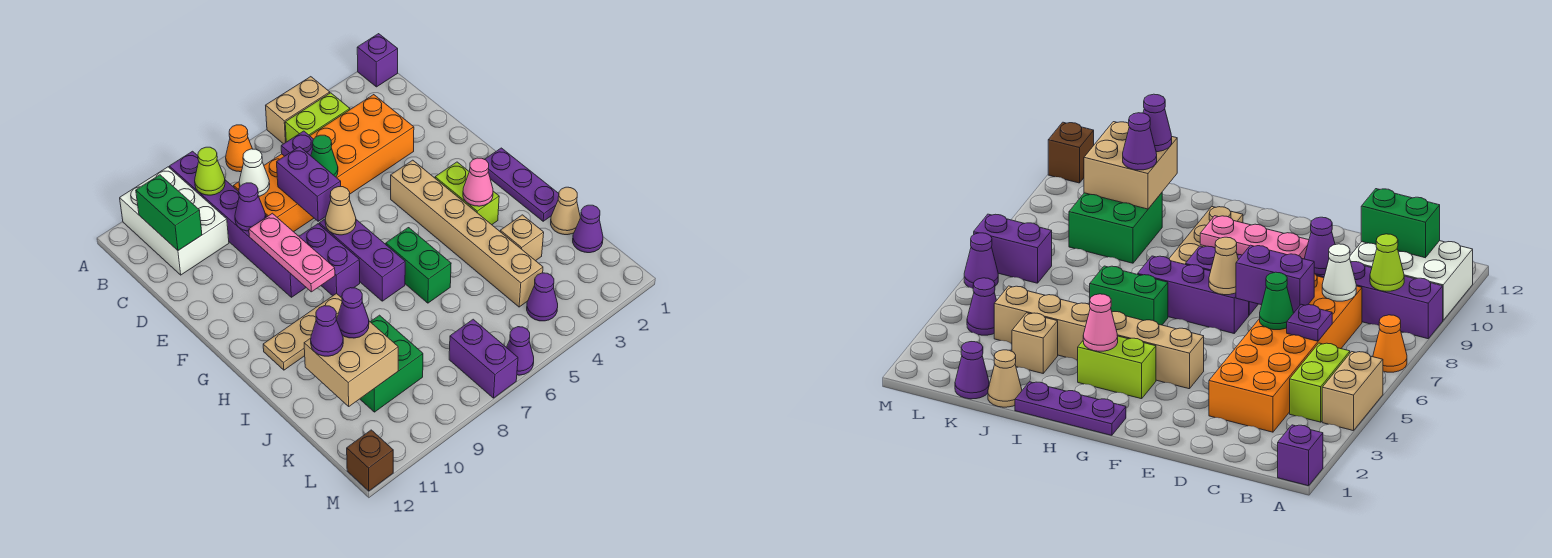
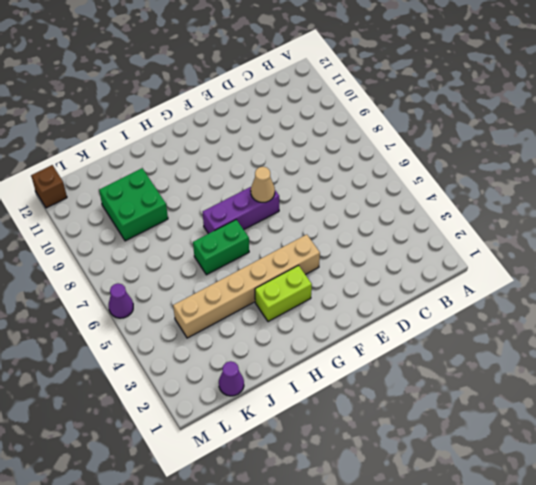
none -> purple 1x1 brick [357,34,398,87]
none -> tan 1x2 brick [266,77,330,144]
none -> orange 1x1 cone [226,125,252,172]
none -> purple 1x6 brick [169,151,306,297]

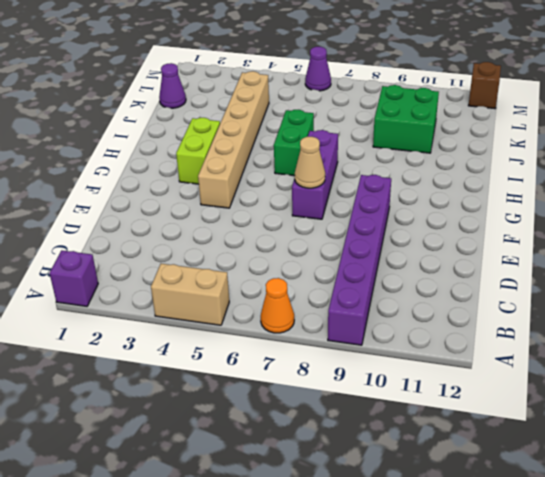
none -> white 2x3 brick [120,167,229,275]
none -> lime 1x2 brick [285,93,350,142]
none -> orange 2x6 brick [234,95,414,232]
none -> purple 1x2 brick [299,224,360,297]

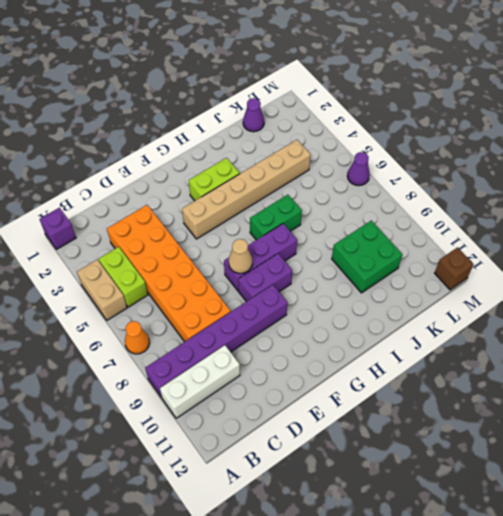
white 1x3 brick [160,345,240,418] -> white 2x3 brick [120,167,229,275]
none -> purple 1x3 plate [485,148,559,221]
none -> tan 1x3 plate [263,293,342,370]
none -> tan 1x1 cone [551,187,580,235]
none -> tan 1x1 brick [500,215,544,261]

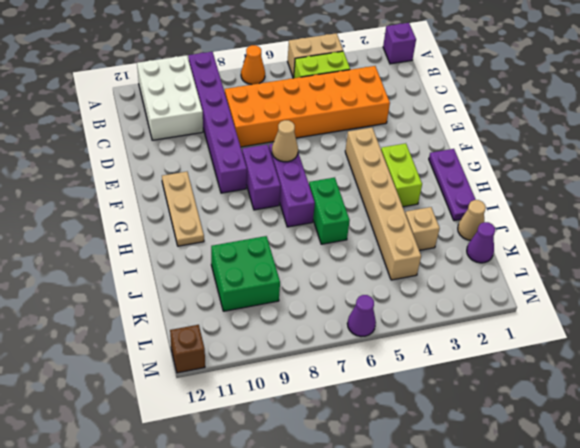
tan 1x3 plate [162,172,204,246] -> tan 1x3 plate turned to [263,293,342,370]
none -> purple 1x1 cone [527,273,558,321]
none -> purple 1x2 brick [449,319,518,398]
none -> lime 1x1 cone [195,147,225,195]
none -> green 1x2 brick [136,175,202,250]

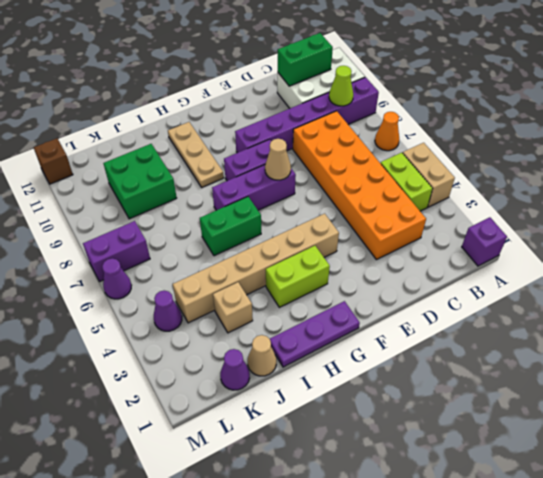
none -> purple 1x1 plate [281,131,313,156]
none -> white 1x1 cone [239,149,270,196]
none -> green 1x1 cone [311,135,338,177]
none -> purple 1x2 brick [277,147,341,221]

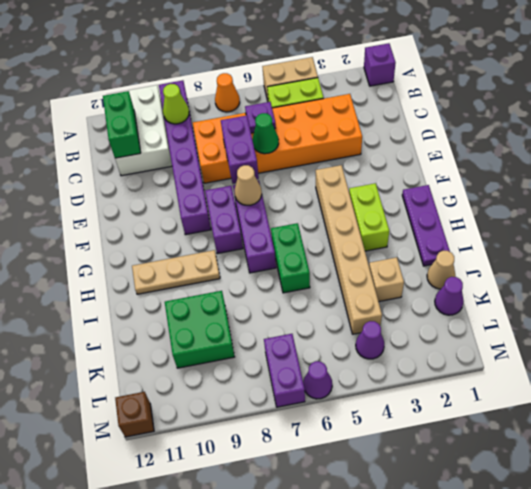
none -> white 1x1 cone [239,149,270,196]
none -> purple 1x1 cone [235,183,266,231]
none -> pink 1x3 plate [249,213,335,292]
none -> pink 1x1 cone [463,158,493,206]

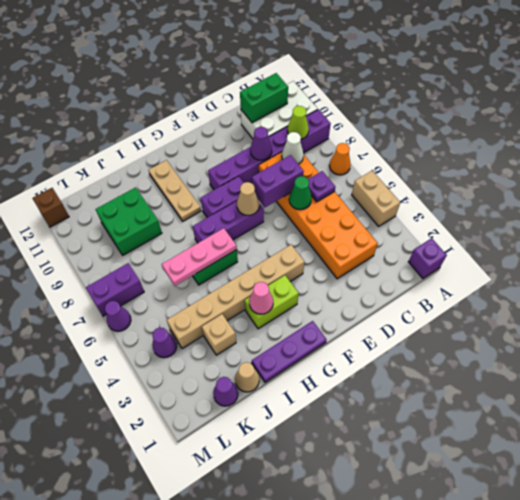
pink 1x3 plate [162,228,237,286] -> pink 1x3 plate moved to [249,213,335,292]
none -> lime 1x2 brick [285,93,350,142]
none -> tan 2x2 brick [304,321,398,406]
none -> purple 1x1 cone [337,288,369,338]
none -> purple 1x1 cone [311,306,343,356]

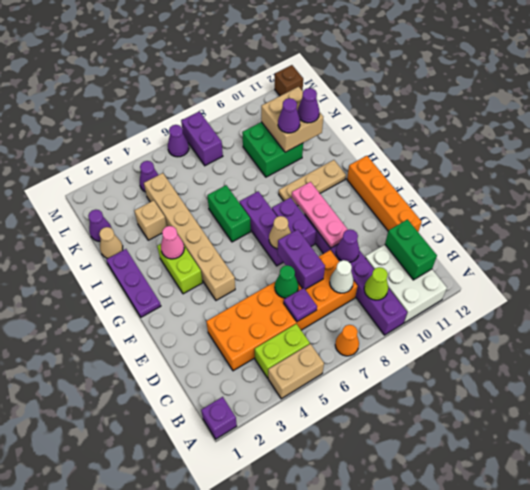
orange 1x4 brick [347,156,422,232] -> none

